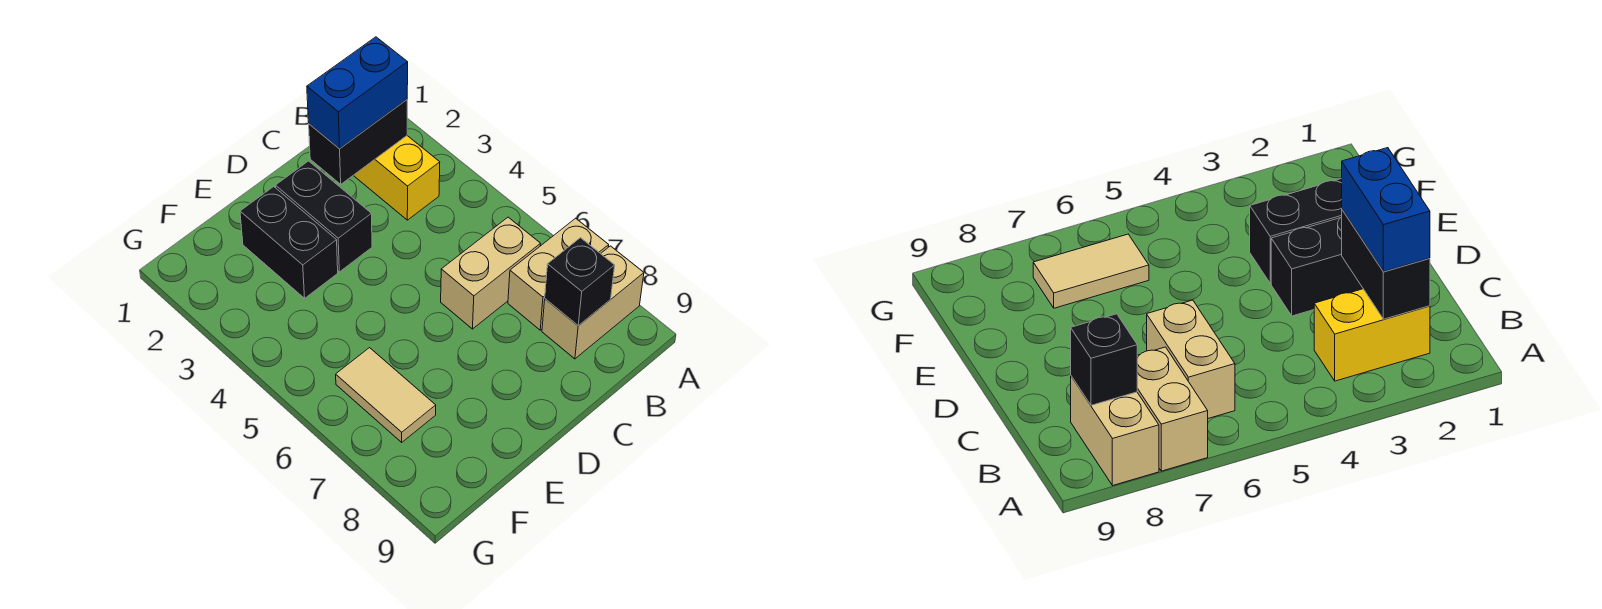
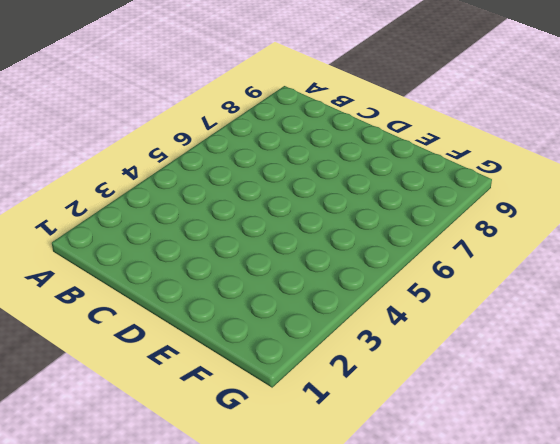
none -> tan 1x2 brick [508,218,609,330]
none -> tan 1x2 brick [542,246,644,359]

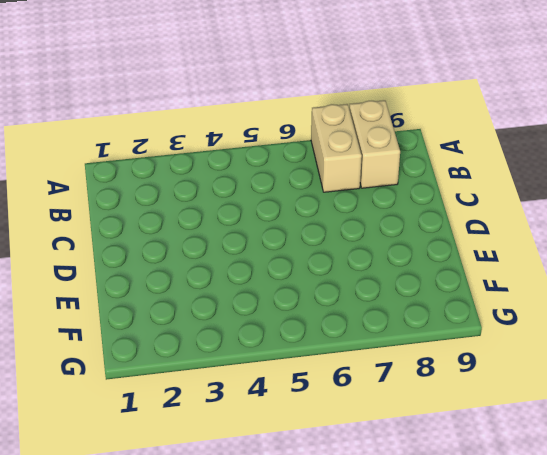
none -> yellow 1x2 brick [353,136,440,220]
none -> tan 1x2 brick [441,217,541,329]

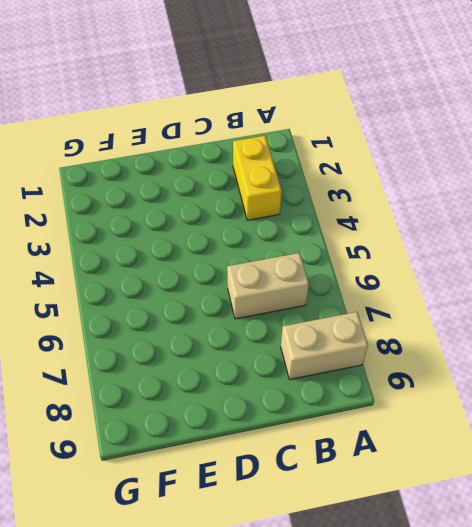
none -> tan 1x2 brick [508,218,609,330]
none -> black 1x2 brick [275,161,372,272]

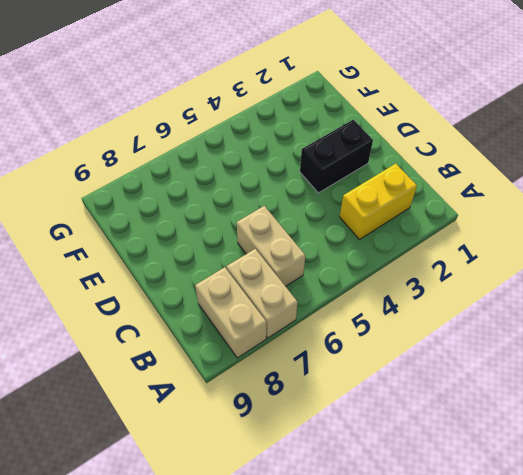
none -> black 1x2 brick [240,187,338,298]
none -> tan 1x2 tile [336,348,436,442]

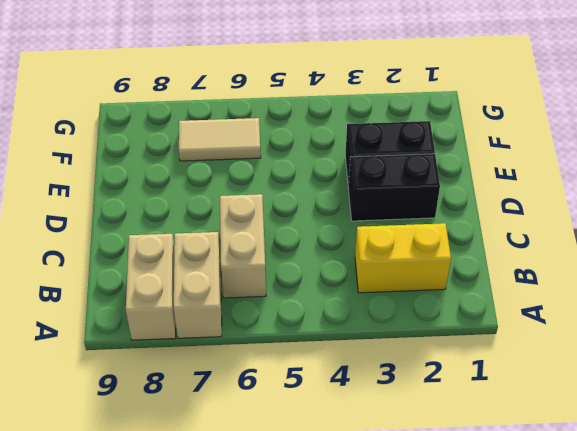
none -> black 1x2 brick [309,100,407,184]
none -> black 1x1 brick [545,238,615,326]

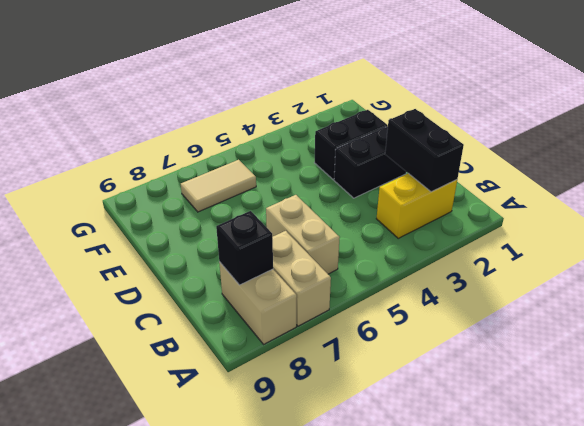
none -> blue 1x2 brick [307,37,408,149]

